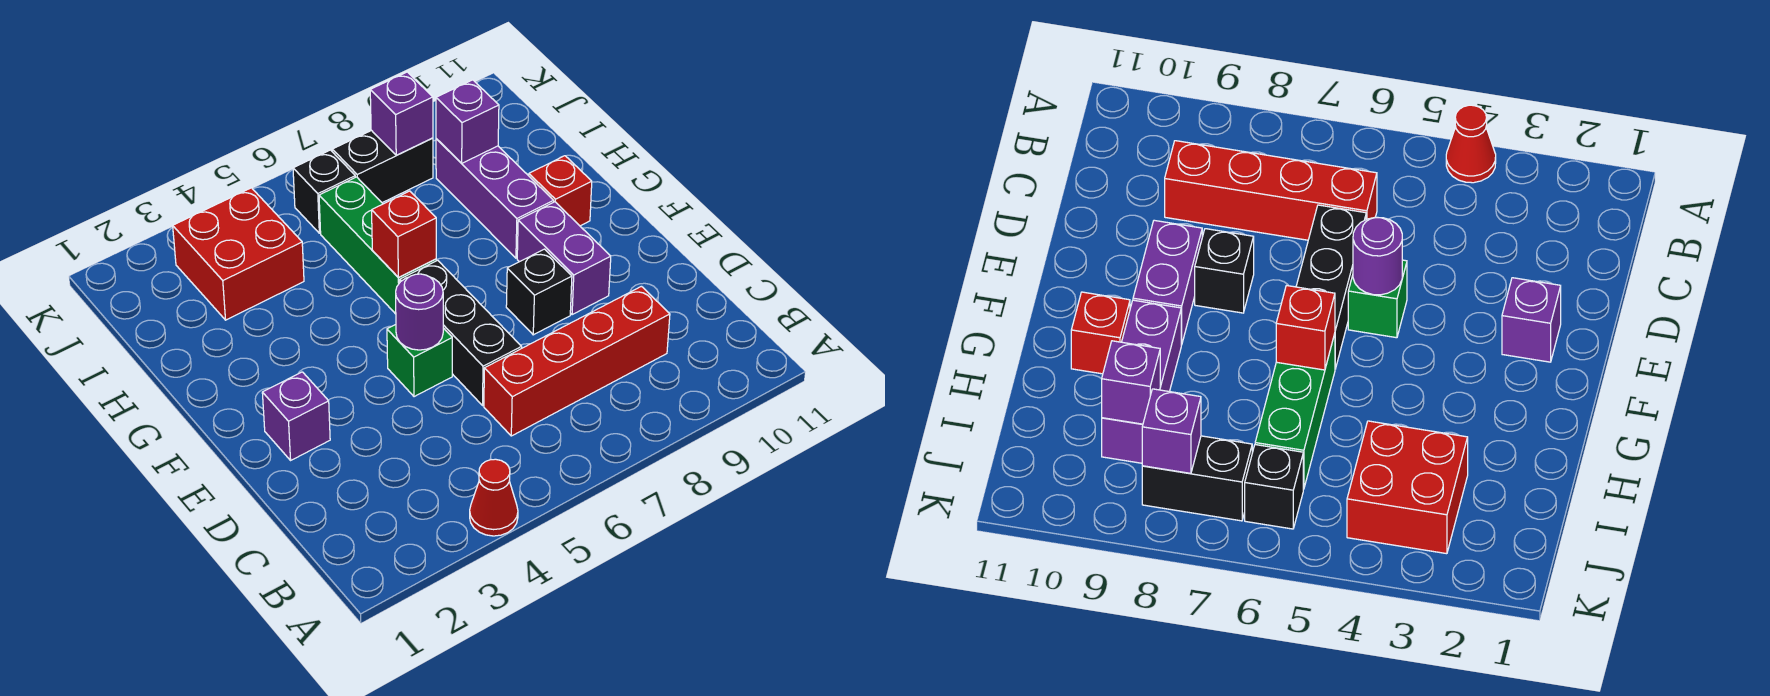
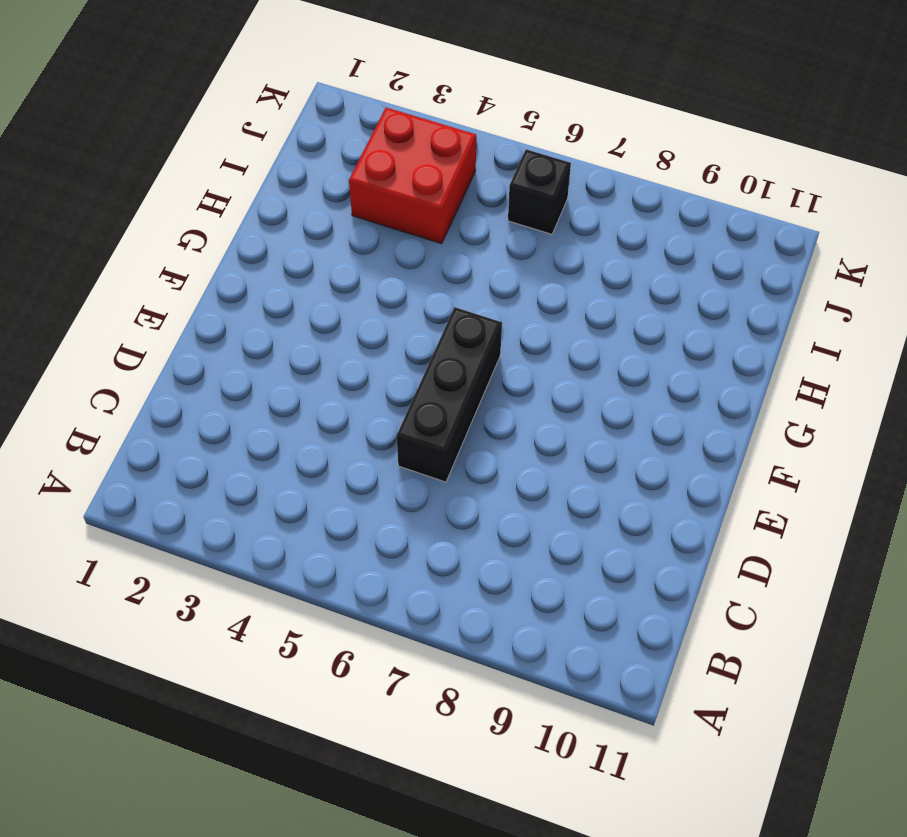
none -> red 1x1 cone [470,459,518,536]
none -> red 1x4 brick [484,286,670,436]
none -> purple 1x1 brick [262,372,330,460]

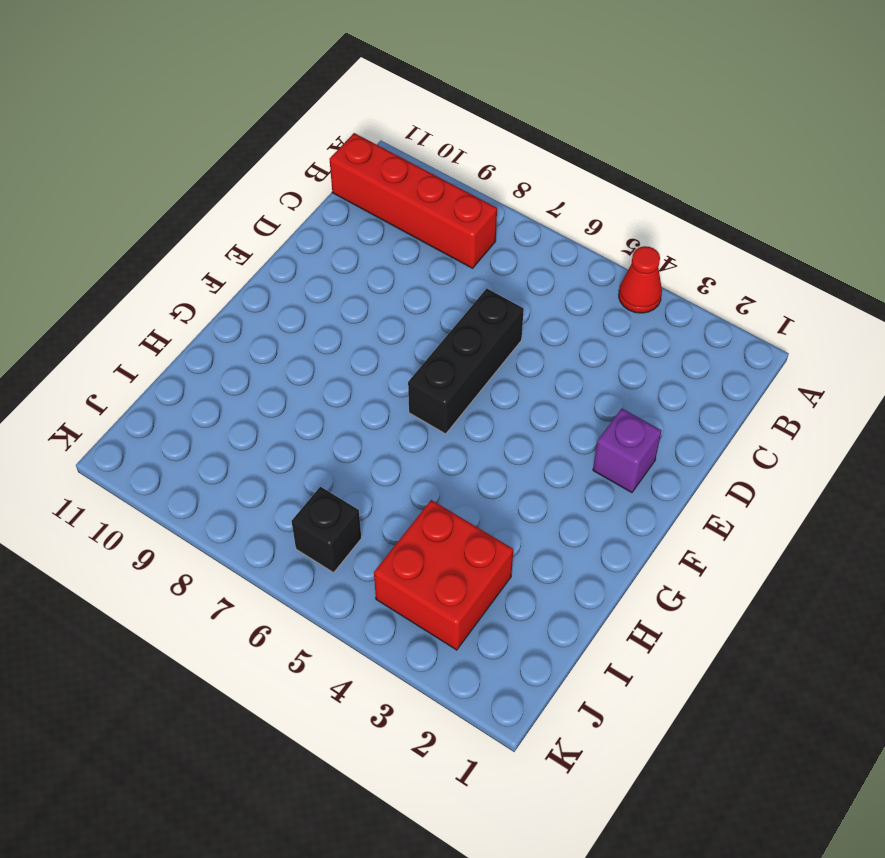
red 1x4 brick [330,133,497,268] -> red 1x4 brick moved to [484,286,670,436]
none -> green 1x1 brick [387,325,452,397]
none -> black 1x1 brick [506,249,572,335]
none -> purple 1x2 brick [517,202,611,315]

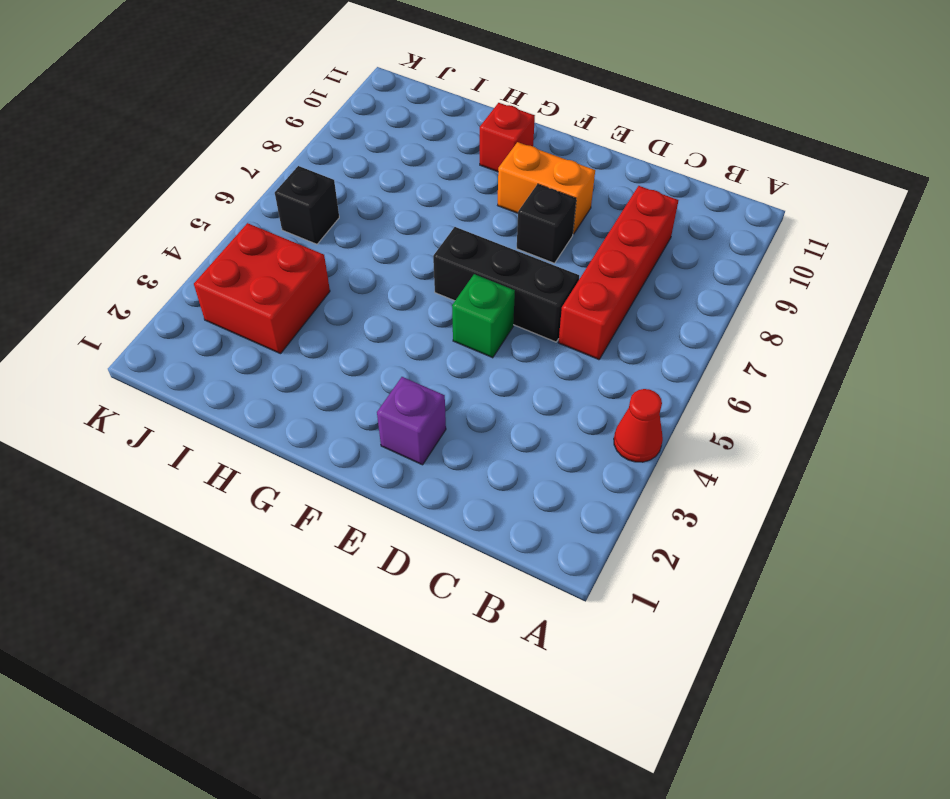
orange 1x2 brick [498,142,595,234] -> purple 1x2 brick [517,202,611,315]
none -> green 1x3 brick [319,177,436,314]
none -> purple 1x3 brick [436,139,554,258]
none -> black 1x2 brick [332,130,433,203]

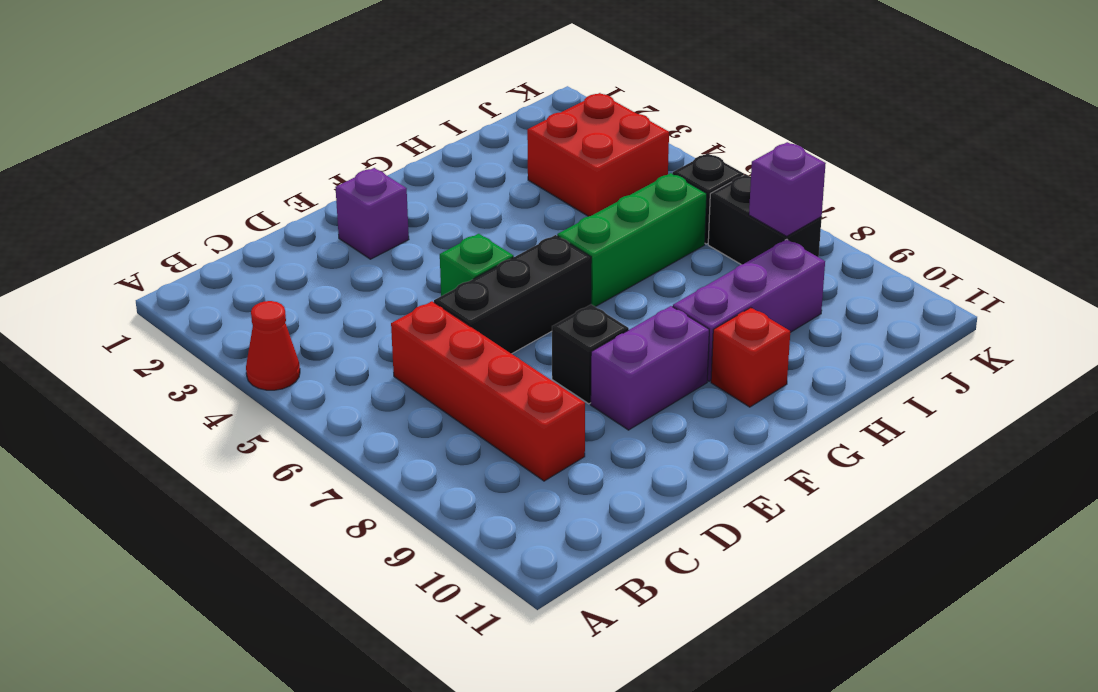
none -> purple 1x1 round brick [396,274,443,350]
none -> red 1x1 brick [372,191,436,278]
none -> purple 1x1 brick [436,80,499,163]

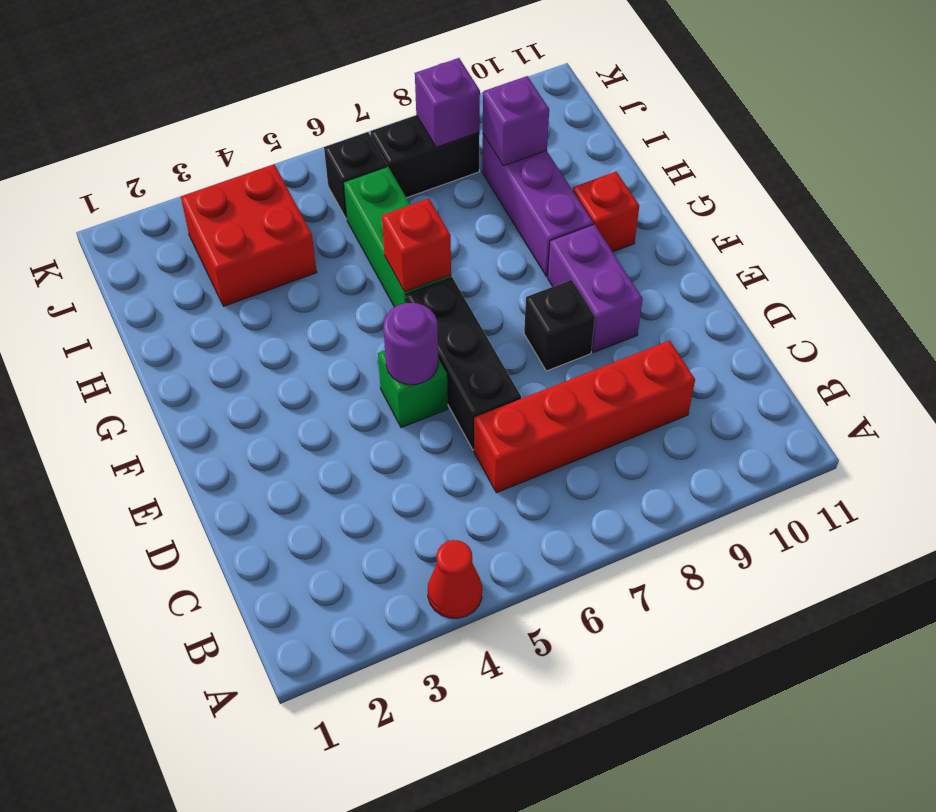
none -> purple 1x1 brick [262,372,330,460]

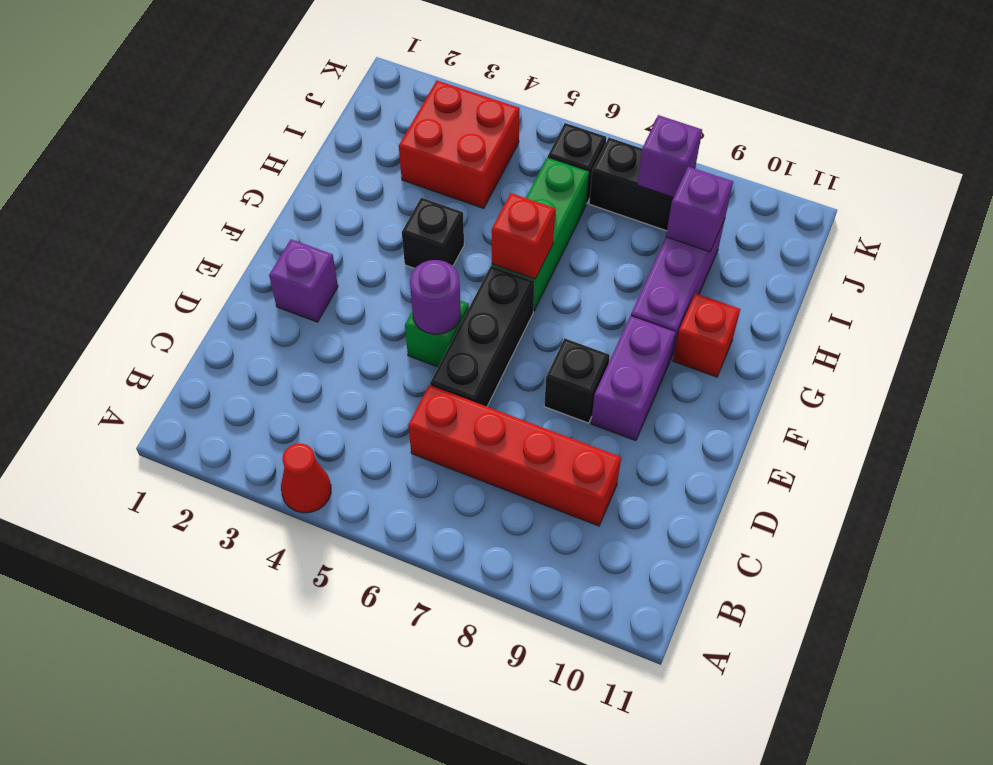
black 1x1 brick [402,198,464,268] -> none

